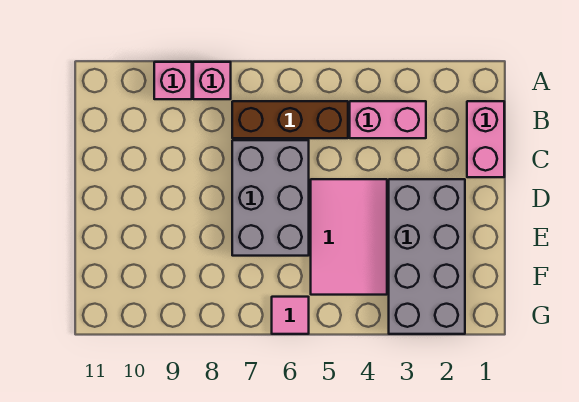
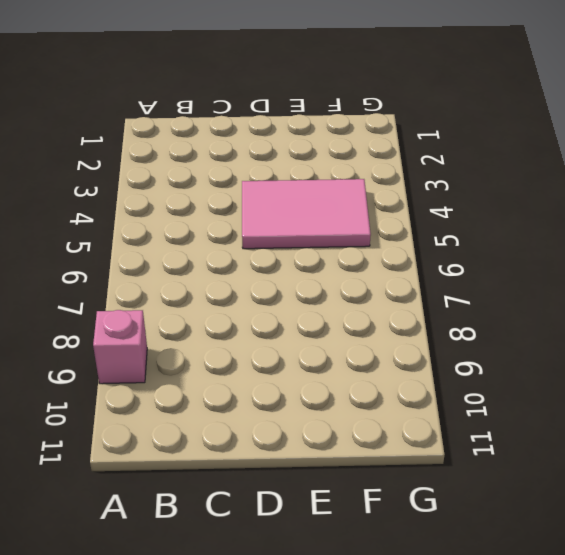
none -> pink 1x1 brick [193,62,231,99]
none -> pink 1x2 brick [467,101,504,177]

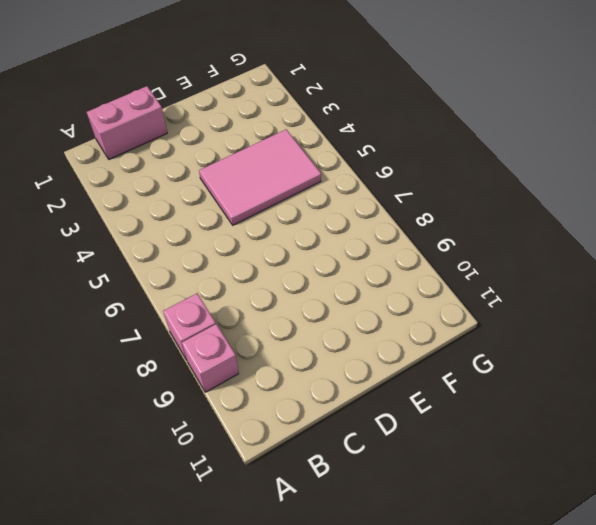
none -> pink 1x2 brick [350,101,426,138]
none -> brown 1x3 brick [232,101,348,138]

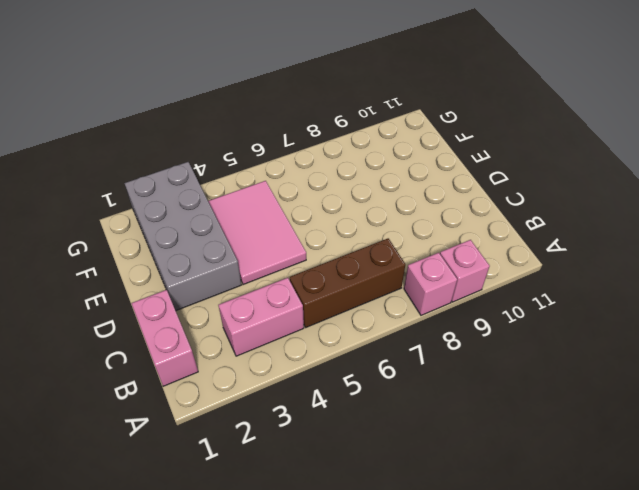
none -> grey 2x3 brick [232,140,309,256]
none -> pink 1x1 tile [272,297,309,334]

